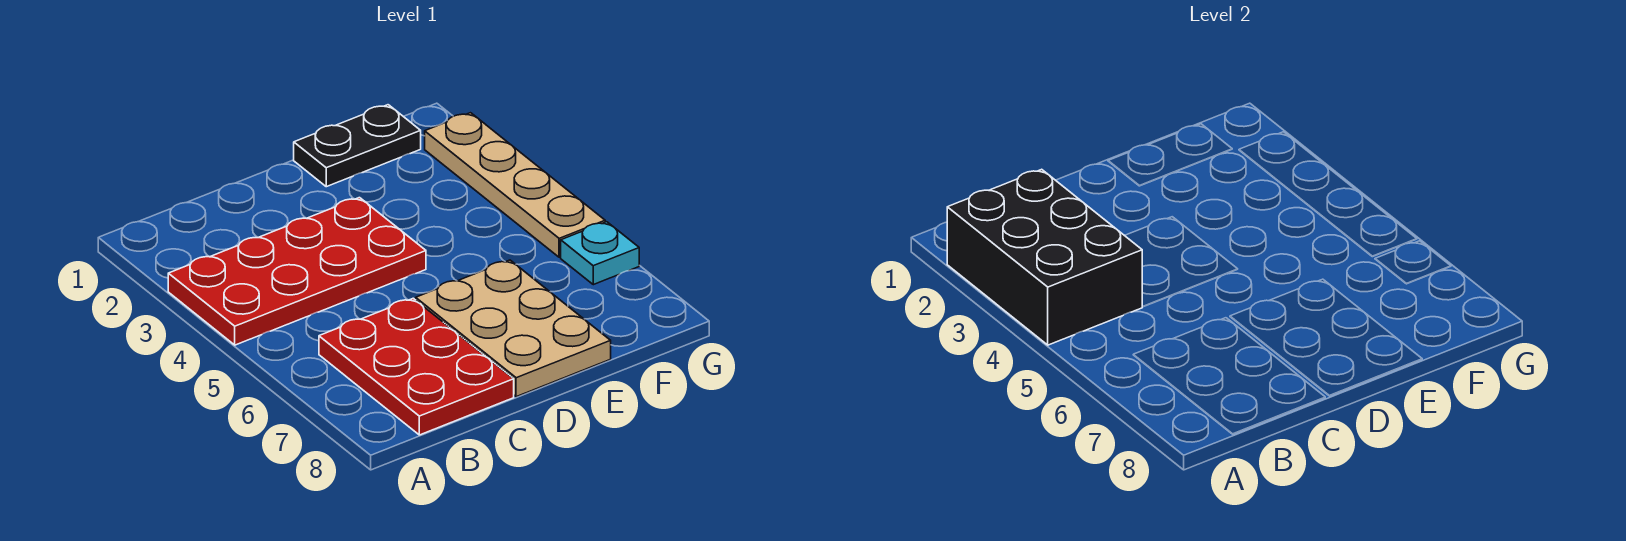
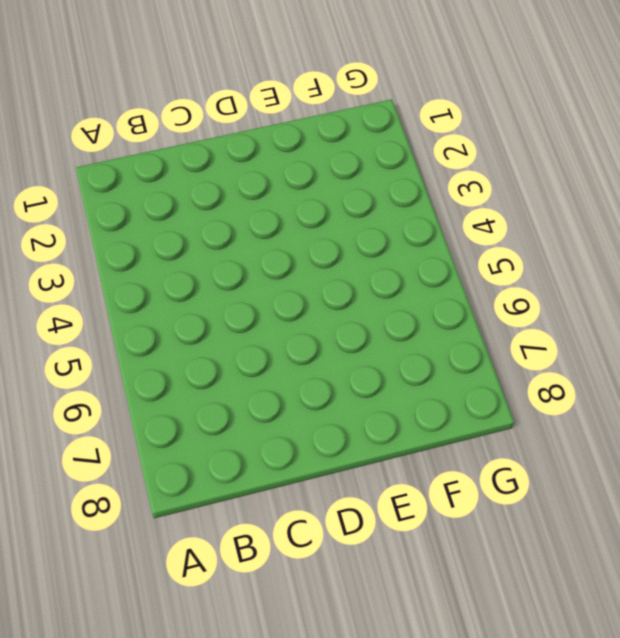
none -> red 2x4 plate [168,198,426,345]
none -> red 2x3 plate [319,298,514,435]

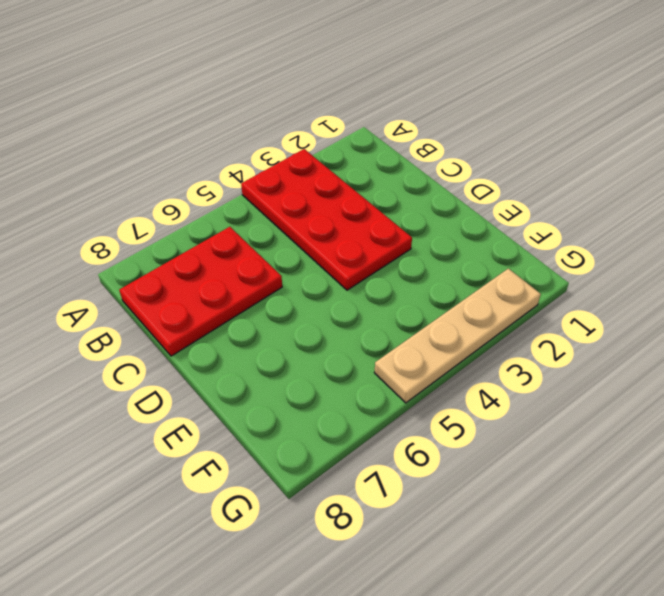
none -> tan 2x3 plate [416,260,611,397]
none -> black 1x2 plate [294,105,421,187]

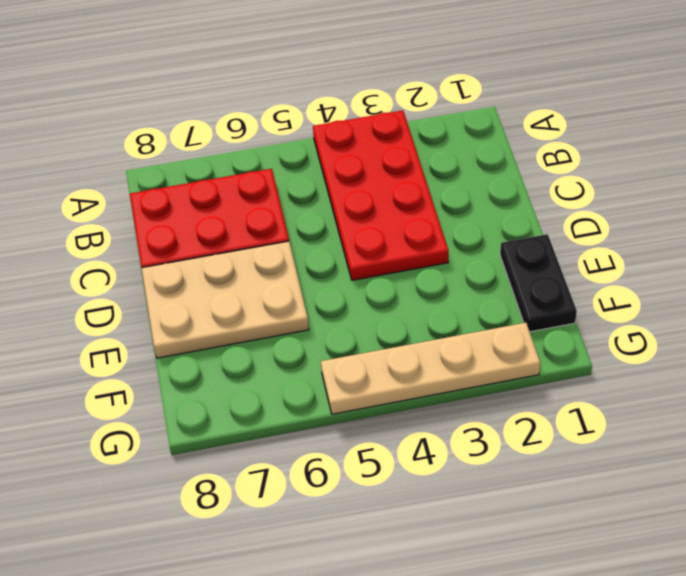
none -> cyan 1x1 plate [561,222,639,285]
none -> black 2x3 brick [947,169,1142,345]

